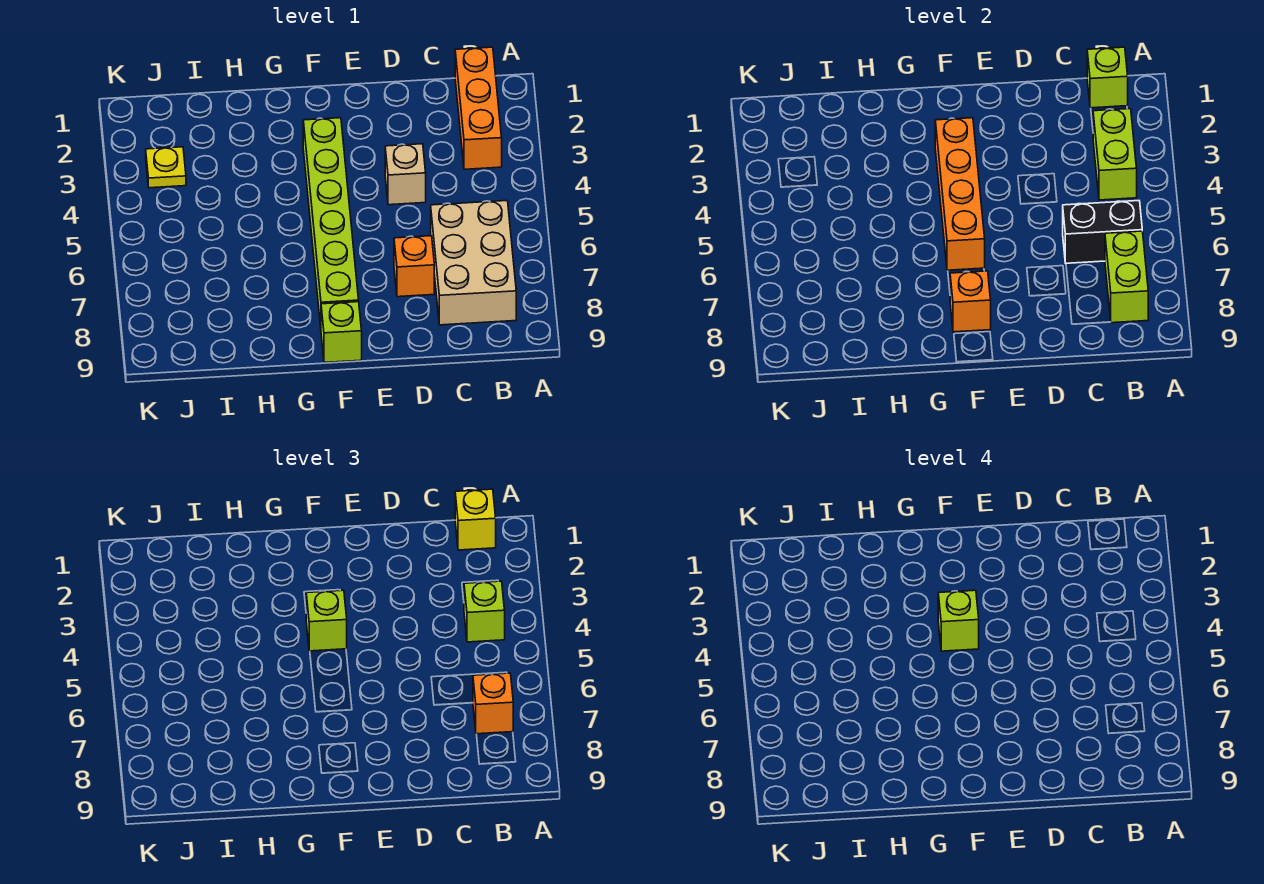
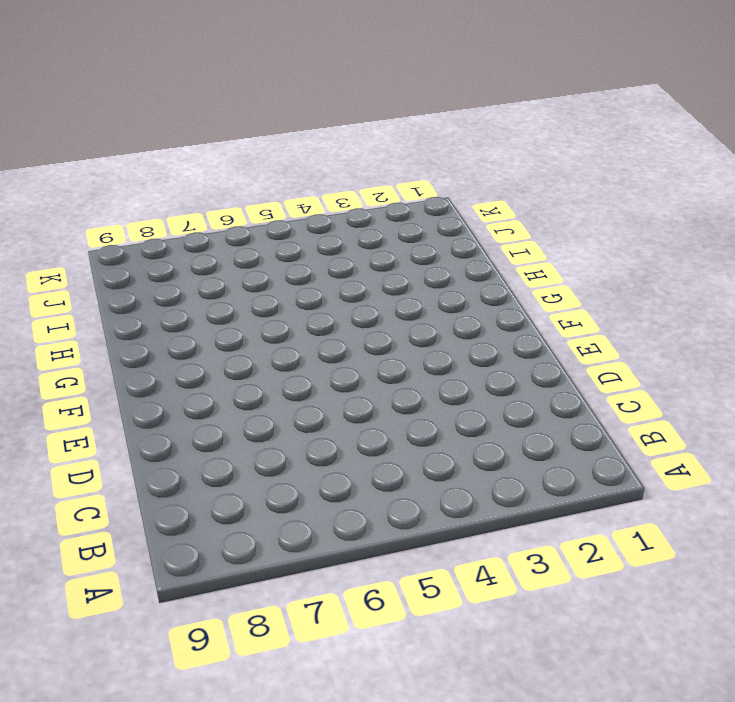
none -> orange 1x3 brick [455,47,502,169]
none -> tan 2x3 brick [431,201,516,325]
none -> tan 1x1 brick [385,144,426,205]

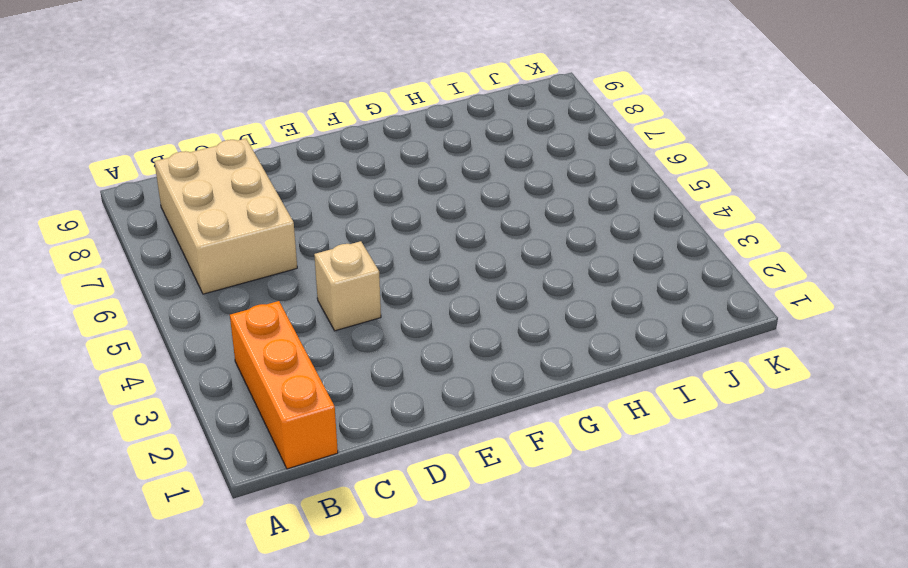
none -> orange 1x1 brick [394,236,434,297]
none -> lime 1x6 brick [303,118,359,327]
none -> lime 1x1 brick [321,302,362,363]

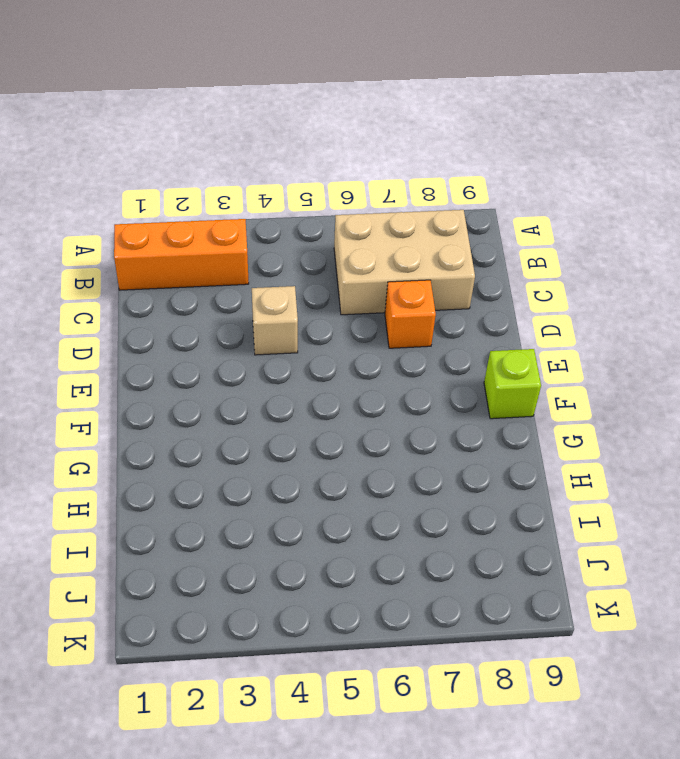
none -> lime 1x6 brick [303,118,359,327]
none -> yellow 1x1 plate [146,147,186,188]
none -> lime 1x1 brick [1087,47,1128,108]

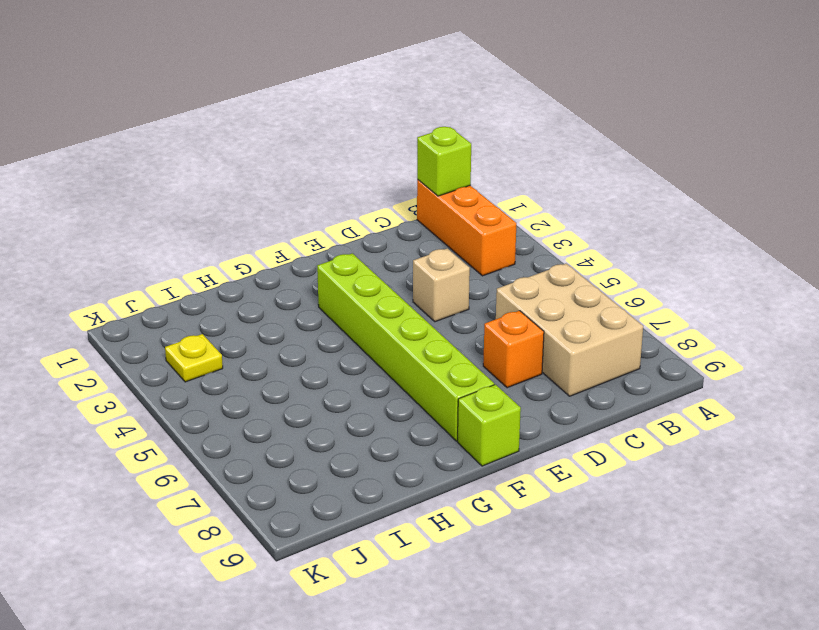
none -> lime 1x2 brick [1093,109,1137,200]
none -> black 1x2 brick [1063,201,1142,263]
none -> lime 1x2 brick [1105,231,1148,323]

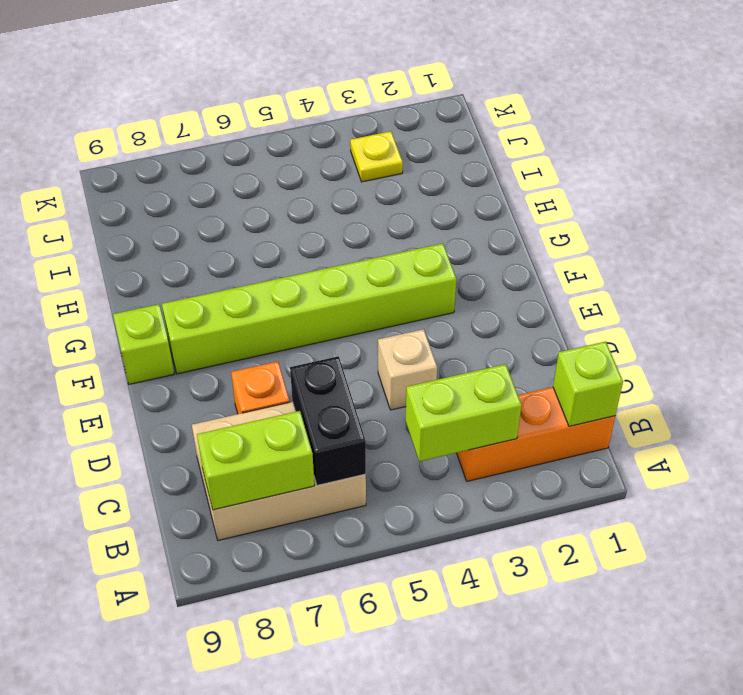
none -> orange 1x4 brick [935,118,985,271]
none -> orange 1x1 brick [950,271,991,332]
none -> yellow 1x1 brick [455,489,496,550]

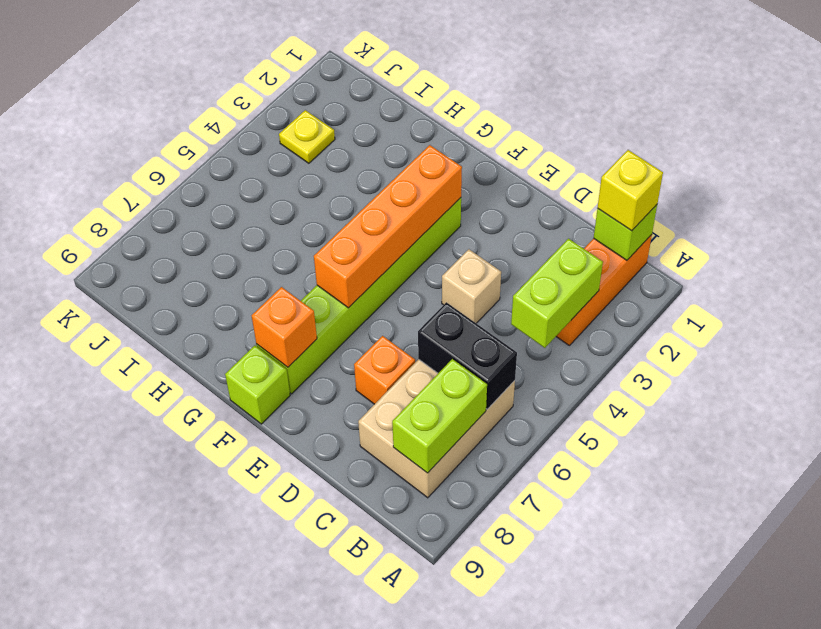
none -> lime 1x1 brick [464,581,505,642]
none -> orange 1x1 brick [473,673,513,734]
none -> lime 1x1 brick [306,590,347,651]

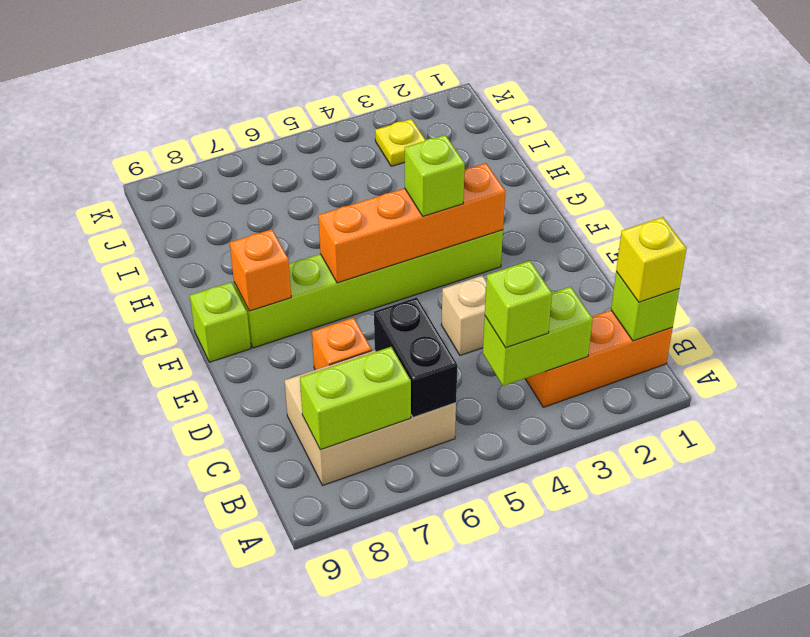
none -> orange 1x1 brick [473,673,513,734]
none -> lime 1x1 brick [938,590,979,651]

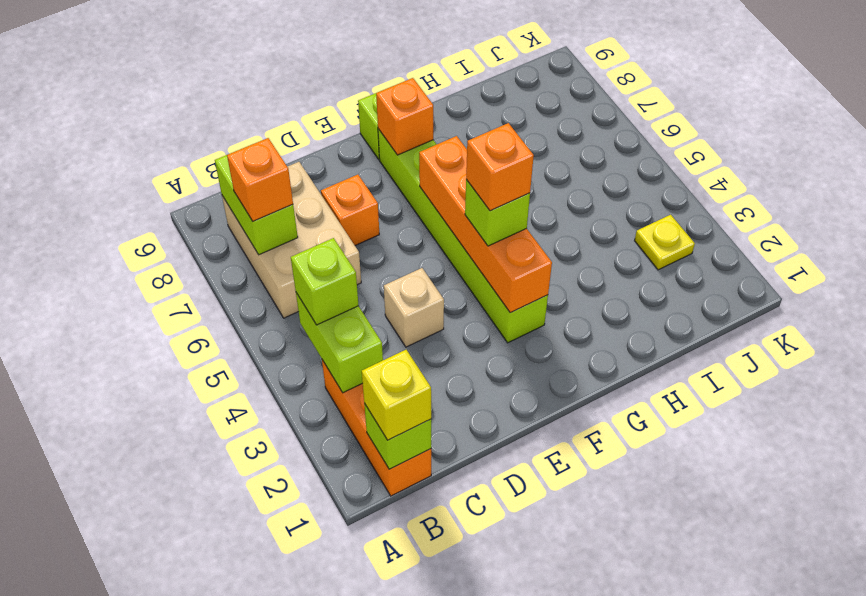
orange 1x1 brick [466,123,534,211] -> lime 1x1 brick [938,590,979,651]
none -> black 1x2 brick [1063,201,1142,263]

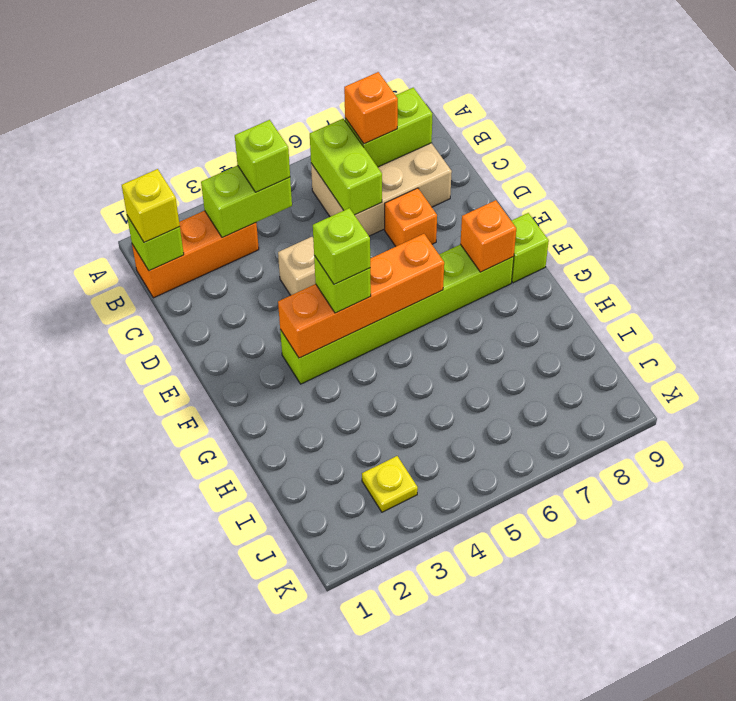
lime 1x2 brick [310,119,382,215] -> black 1x2 brick [1063,201,1142,263]

